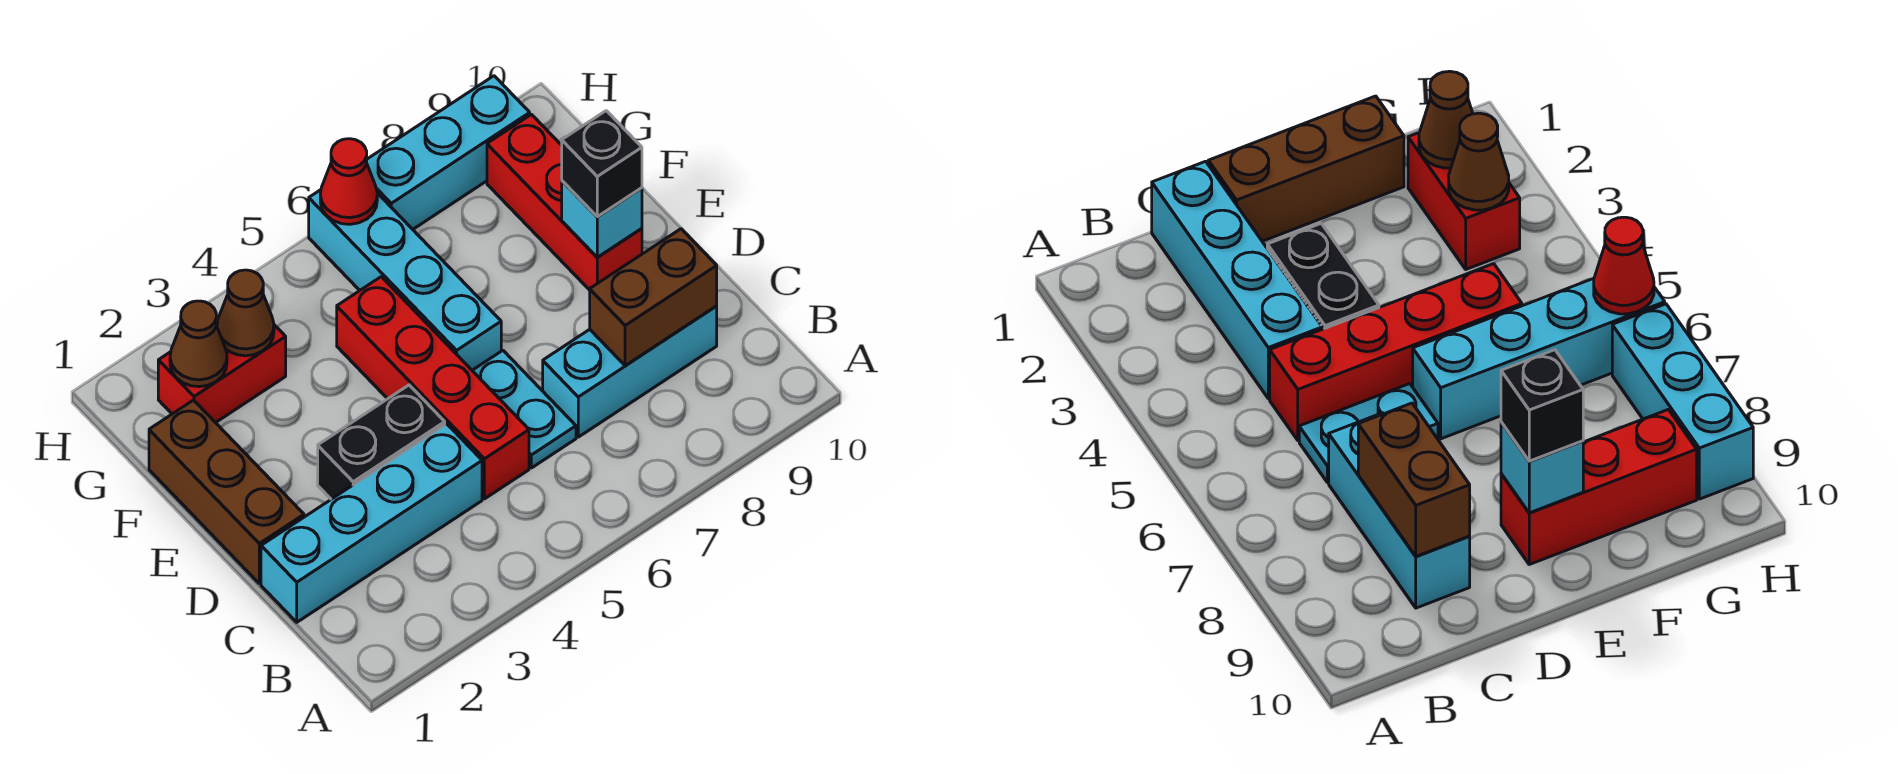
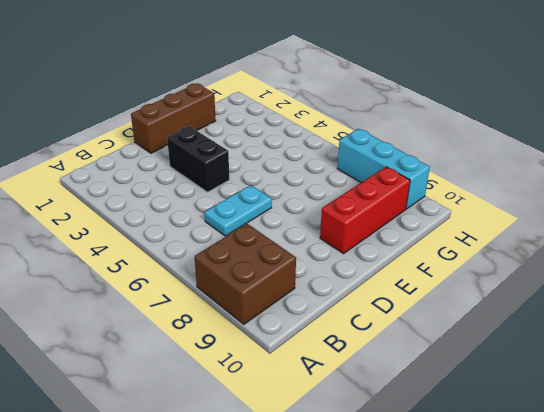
brown 2x2 brick [194,224,296,324] -> none
none -> cyan 1x4 brick [261,424,482,622]
none -> red 1x4 brick [337,277,529,499]
none -> cyan 1x3 brick [543,306,717,437]

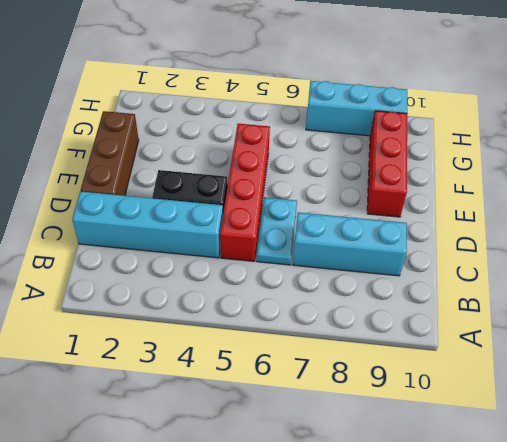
none -> cyan 1x4 brick [309,190,501,370]
none -> red 1x2 brick [158,321,286,423]
none -> brown 1x2 brick [590,229,717,366]

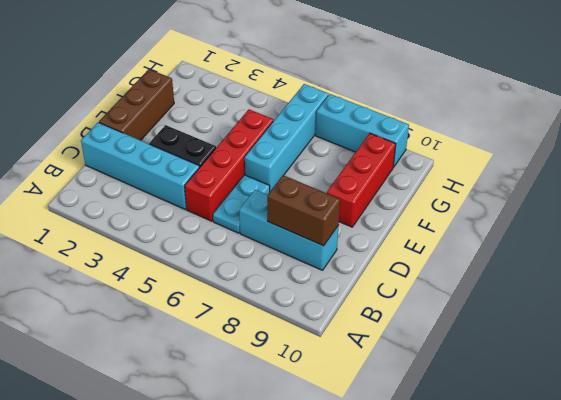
none -> red 1x2 brick [158,321,286,423]
none -> cyan 1x1 brick [562,181,642,257]
none -> brown 1x1 cone [170,301,227,387]

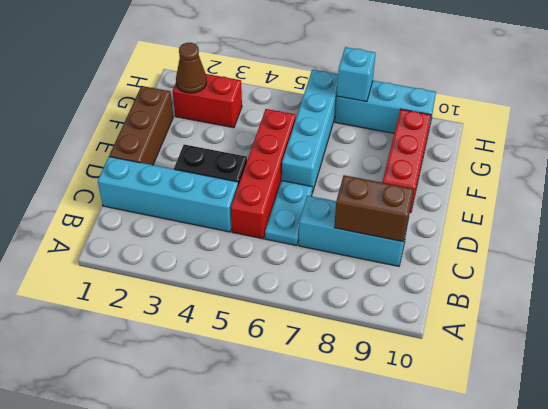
cyan 1x1 brick [337,47,376,102] -> cyan 1x1 brick moved to [562,181,642,257]
none -> brown 1x1 cone [217,270,274,356]
none -> red 1x1 cone [320,139,377,224]
none -> black 1x1 brick [562,111,642,217]

